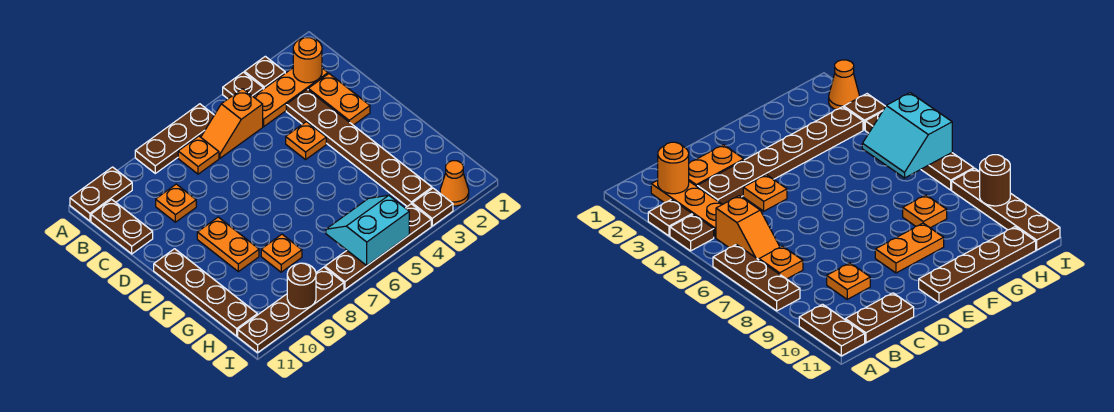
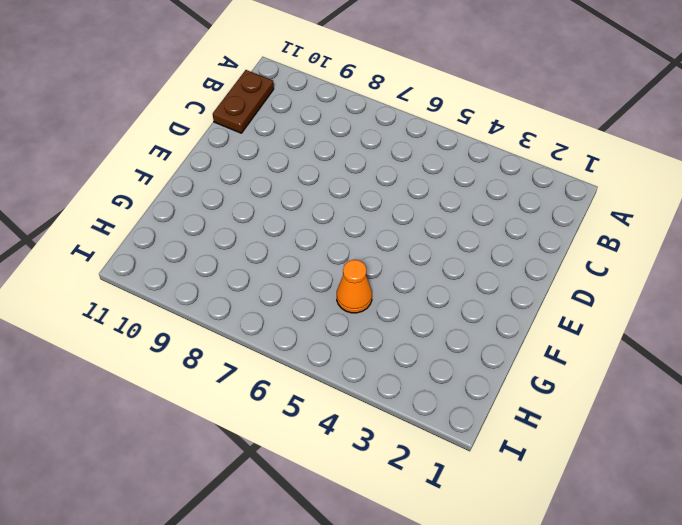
orange 1x1 cone [337,260,372,313] -> orange 1x1 cone moved to [440,161,469,206]
none -> brown 1x1 plate [245,56,285,89]
none -> brown 1x1 plate [223,72,263,99]
none -> brown 1x3 plate [135,104,214,173]

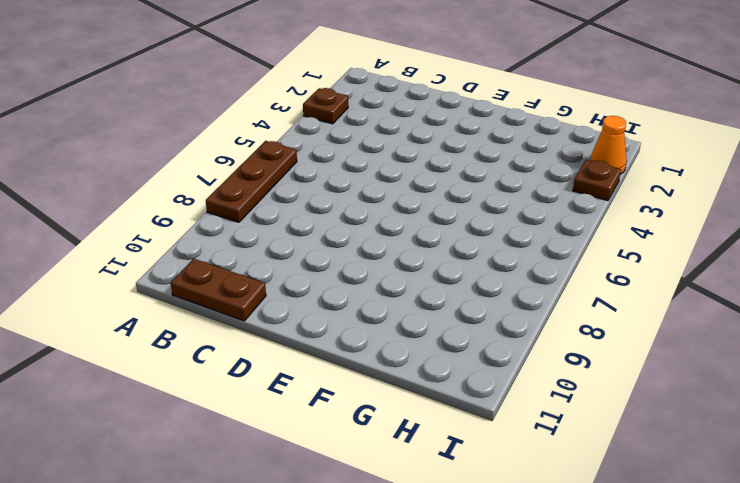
none -> brown 1x1 plate [223,72,263,99]
none -> brown 1x2 plate [70,167,132,221]
none -> orange 1x3 plate [253,68,328,127]

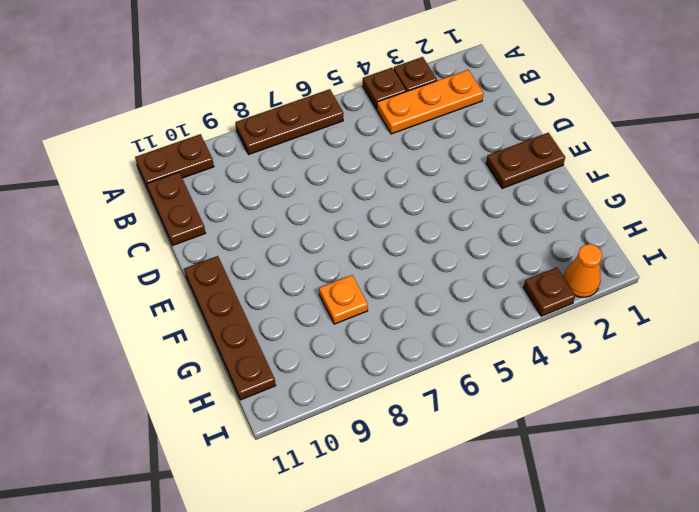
brown 1x2 plate [486,133,565,189] -> none
none -> orange 1x2 slope [201,89,263,158]
none -> orange 1x1 plate [178,136,219,174]
none -> orange 1x2 plate [308,74,370,125]

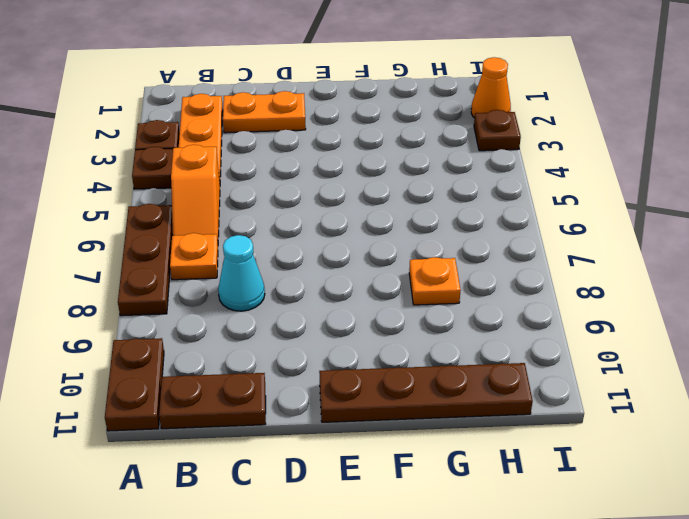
cyan 1x1 cone [218,235,265,311] -> none
none -> brown 1x6 plate [286,89,432,206]
none -> orange 1x1 plate [156,184,196,222]
none -> orange 1x1 plate [286,122,326,160]

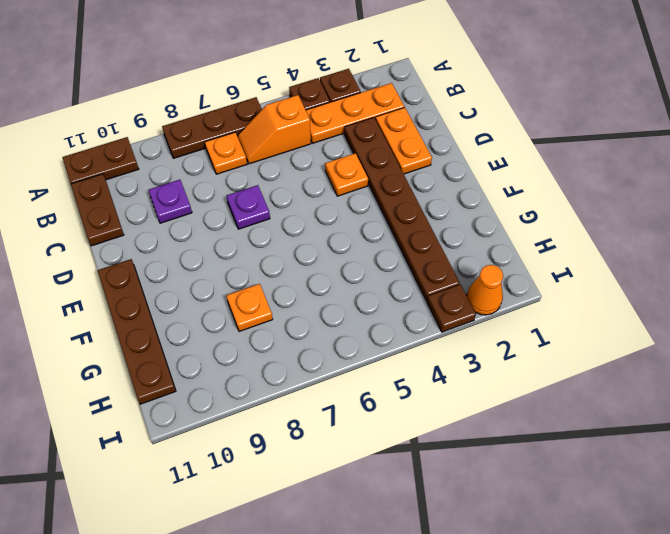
purple 1x1 plate [148,180,192,223] -> orange 1x1 plate [156,184,196,222]
purple 1x1 plate [227,185,270,229] -> none
none -> orange 1x2 plate [197,217,259,272]
none -> brown 1x4 plate [325,204,431,289]
none -> brown 1x4 plate [238,267,344,352]

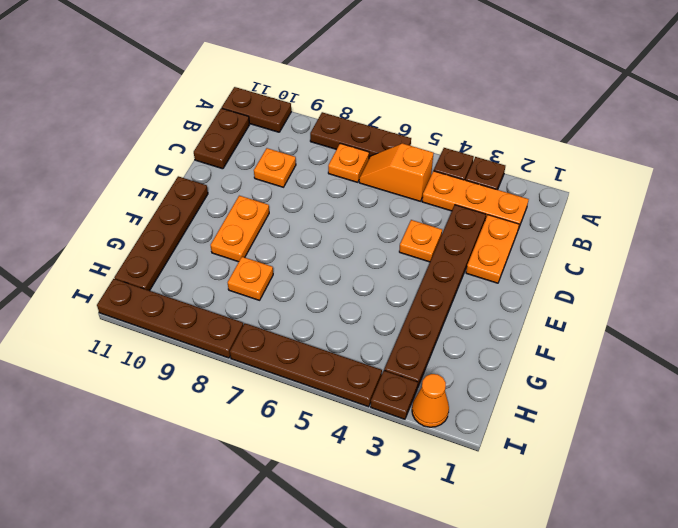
none -> orange 1x1 round brick [293,38,322,83]
none -> cyan 2x2 slope [326,195,409,265]
none -> brown 1x1 round brick [287,263,316,309]

